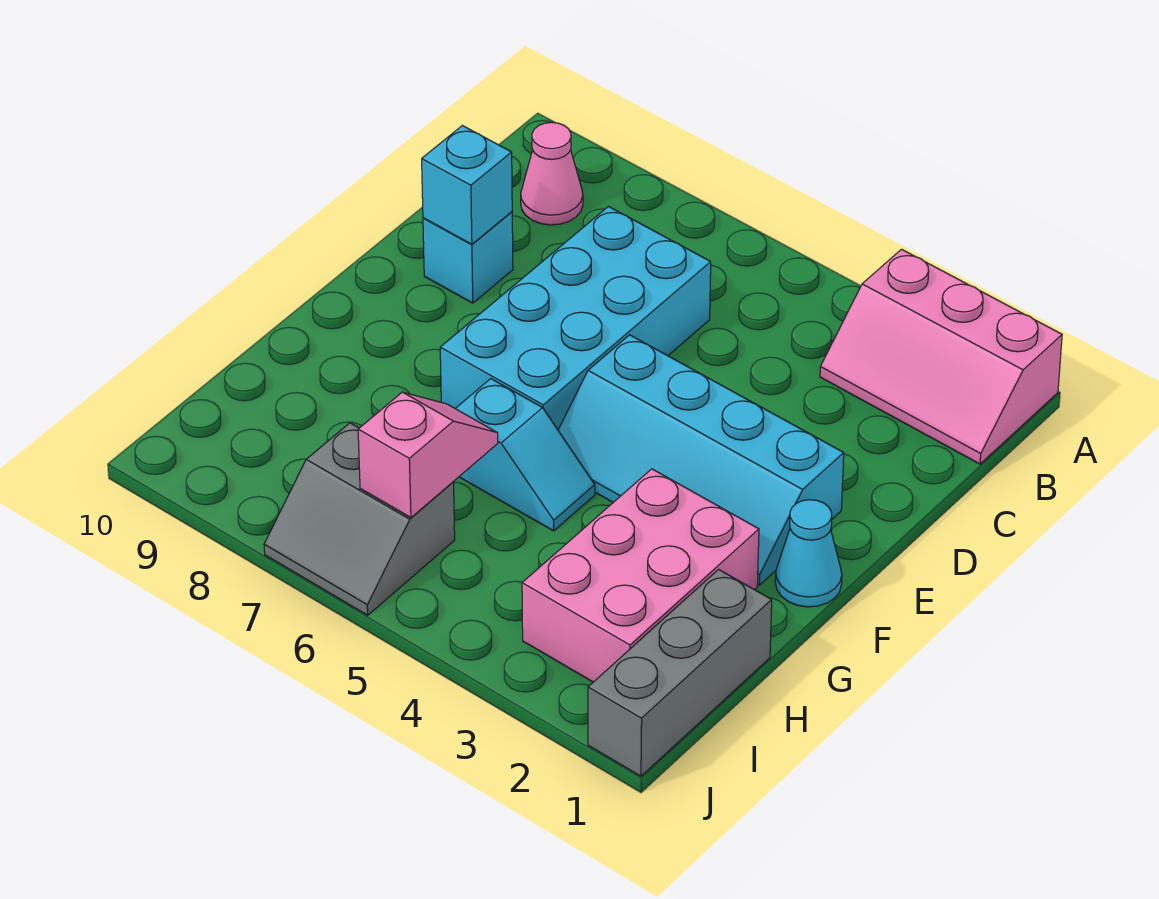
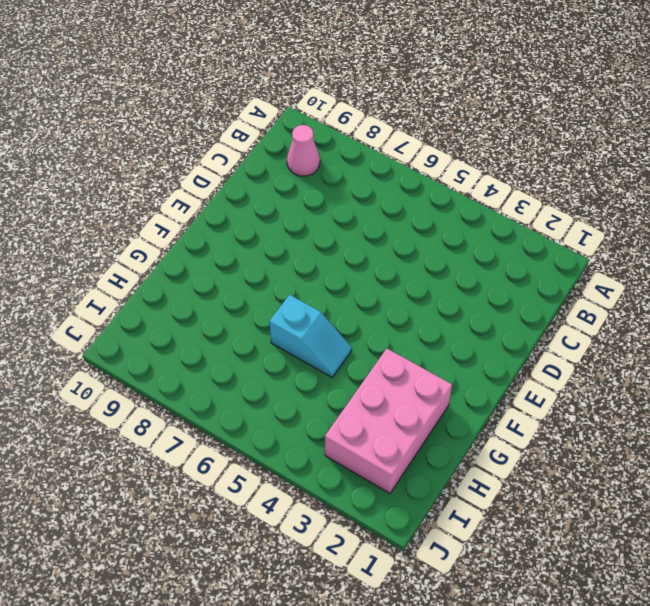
none -> pink 2x3 slope [820,249,1062,464]
none -> cyan 2x4 brick [440,207,711,429]
none -> cyan 1x1 brick [423,212,513,303]

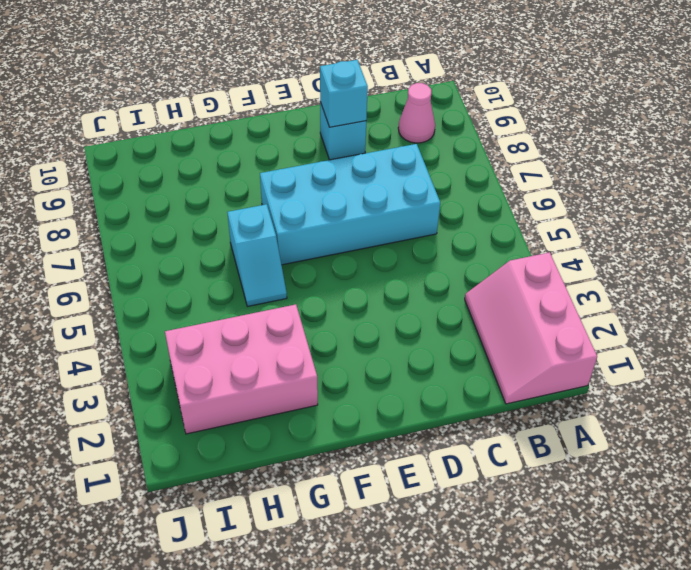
none -> cyan 2x4 slope [558,335,844,585]
none -> cyan 1x1 cone [775,500,842,607]
none -> grey 1x3 brick [588,569,772,776]

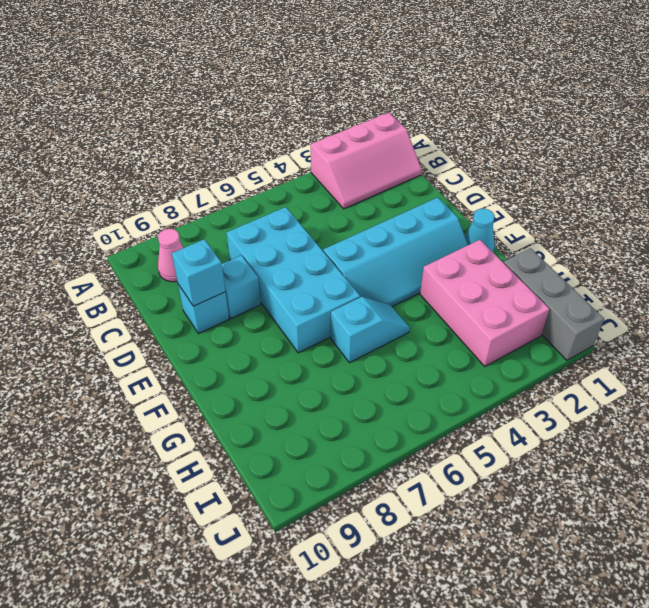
cyan 1x1 brick [222,255,261,318] -> none
none -> grey 2x2 slope [264,423,455,615]
none -> pink 1x2 slope [358,392,498,518]

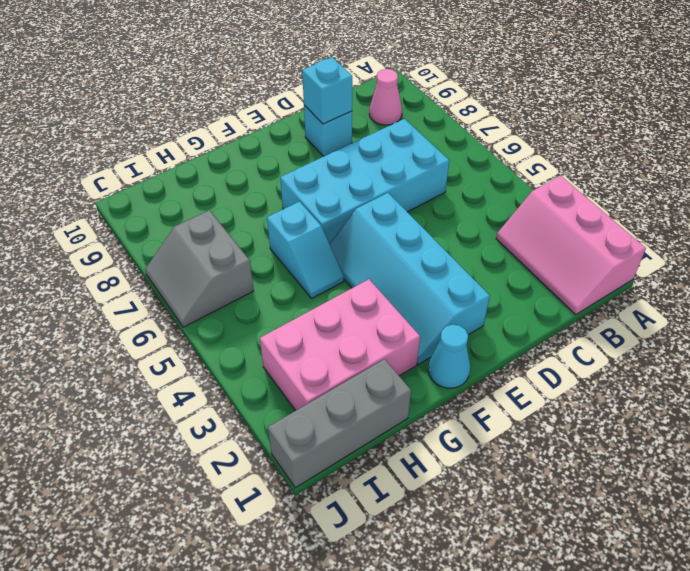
none -> pink 1x2 slope [358,392,498,518]

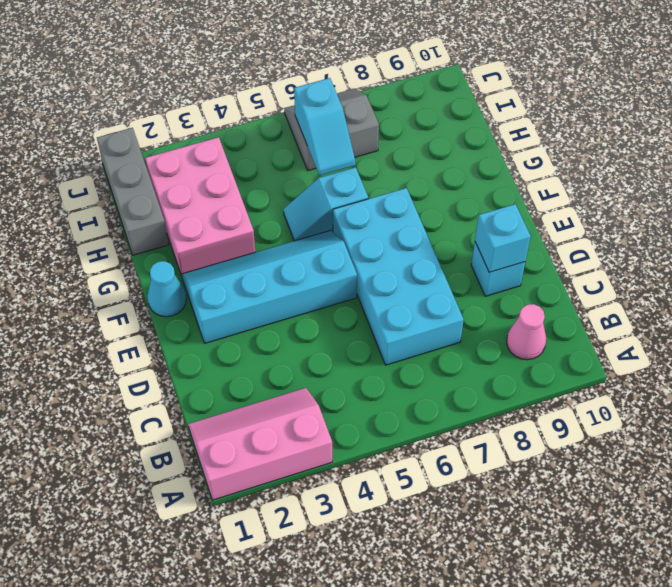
cyan 1x2 slope [294,78,355,175] -> pink 1x2 slope [358,392,498,518]

